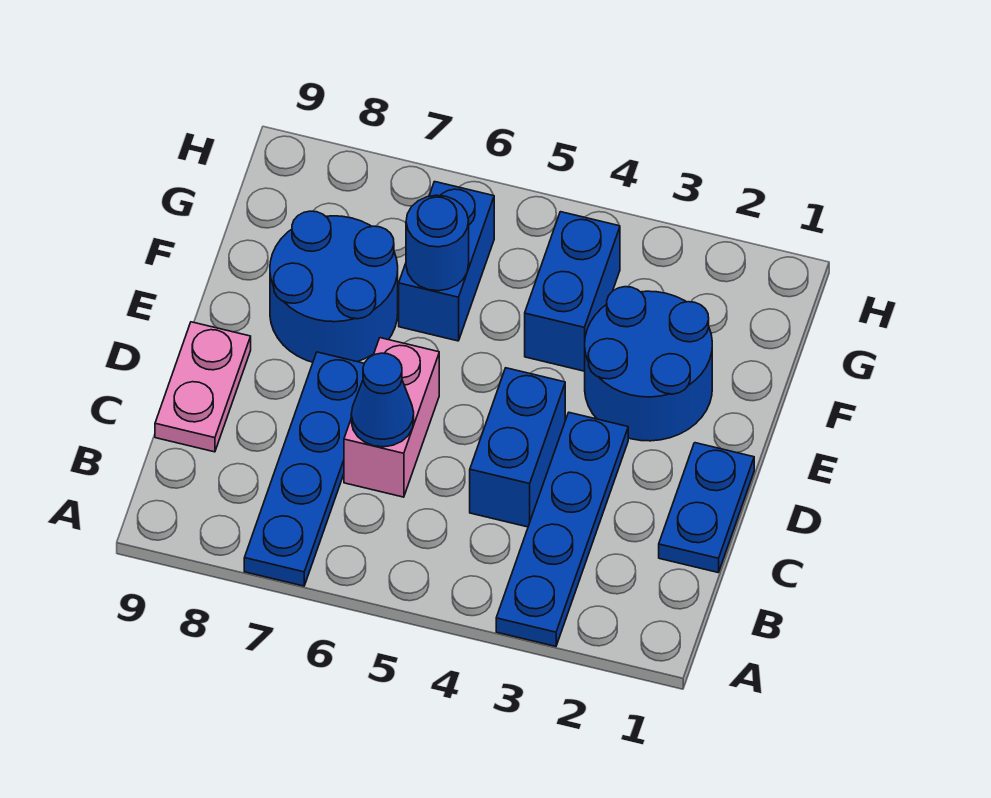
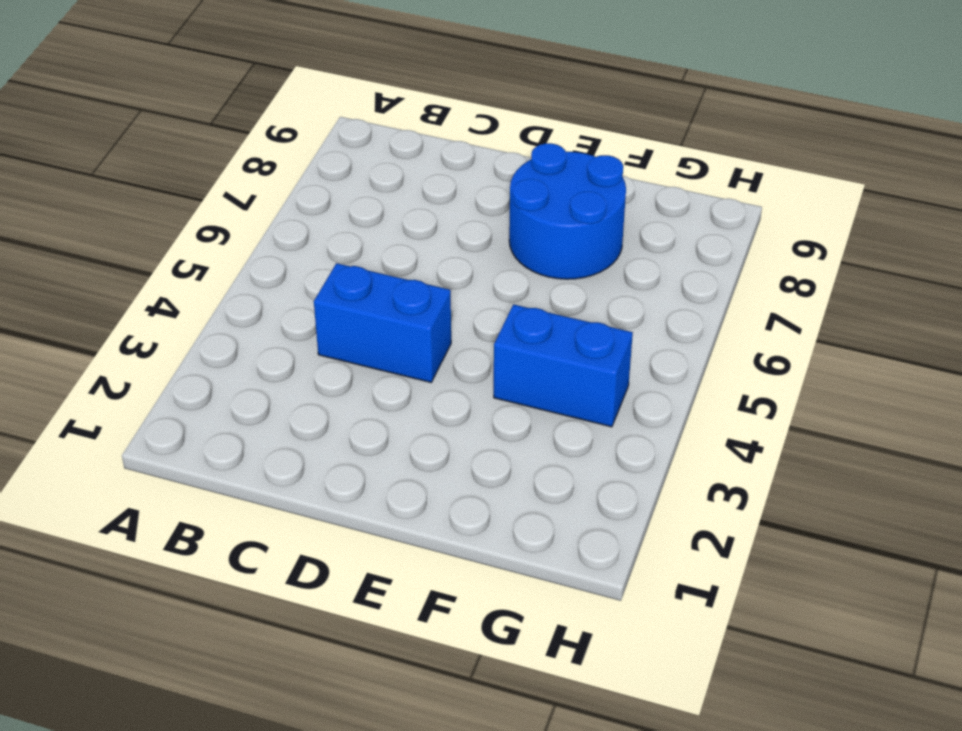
none -> blue 1x4 plate [496,413,628,646]
none -> blue 1x4 plate [244,352,364,586]
none -> blue 1x2 plate [659,443,754,572]

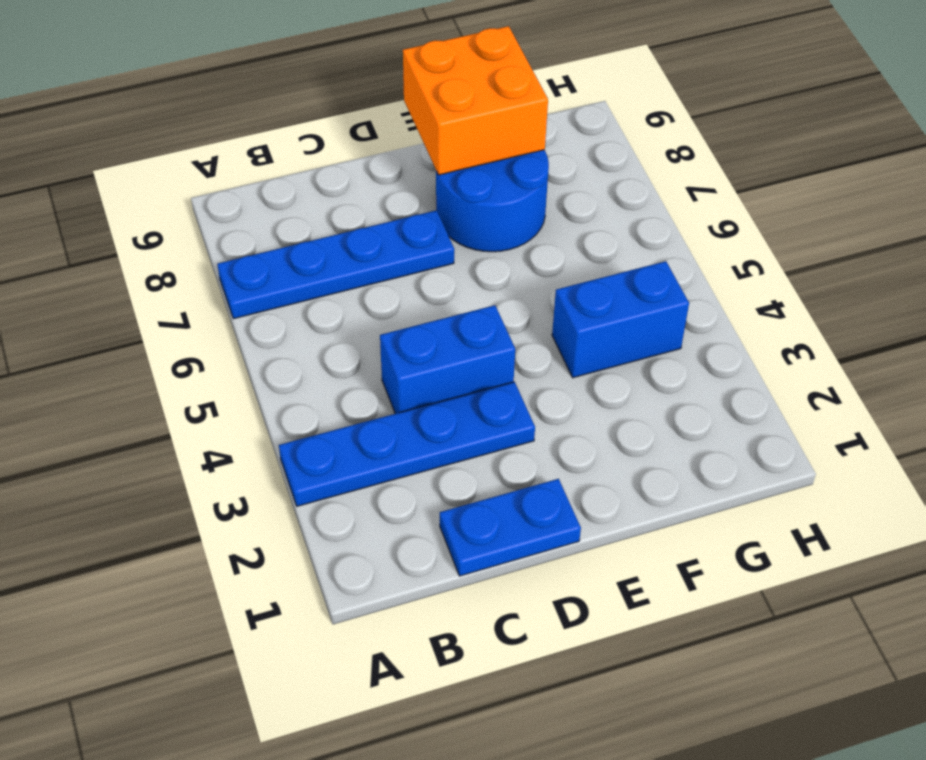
orange 2x2 brick [403,26,548,175] -> none
none -> pink 1x2 brick [344,338,439,497]
none -> pink 1x2 plate [155,322,251,452]
none -> blue 2x2 round brick [585,287,712,441]

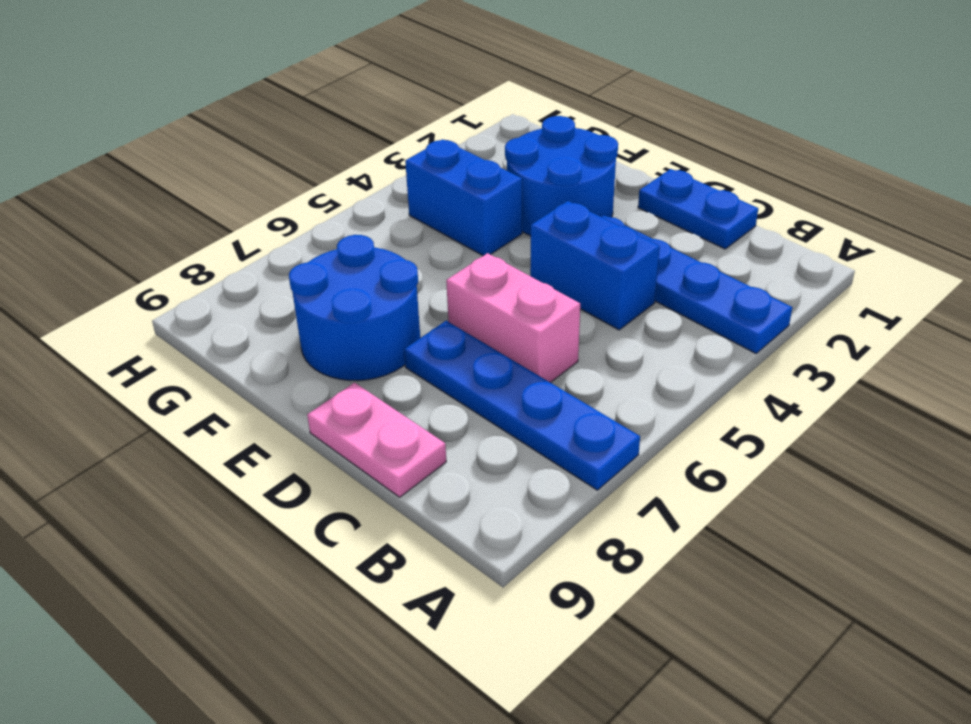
none -> blue 1x2 brick [399,182,494,341]
none -> blue 1x1 cone [351,353,414,447]
none -> blue 1x1 round brick [406,195,469,291]

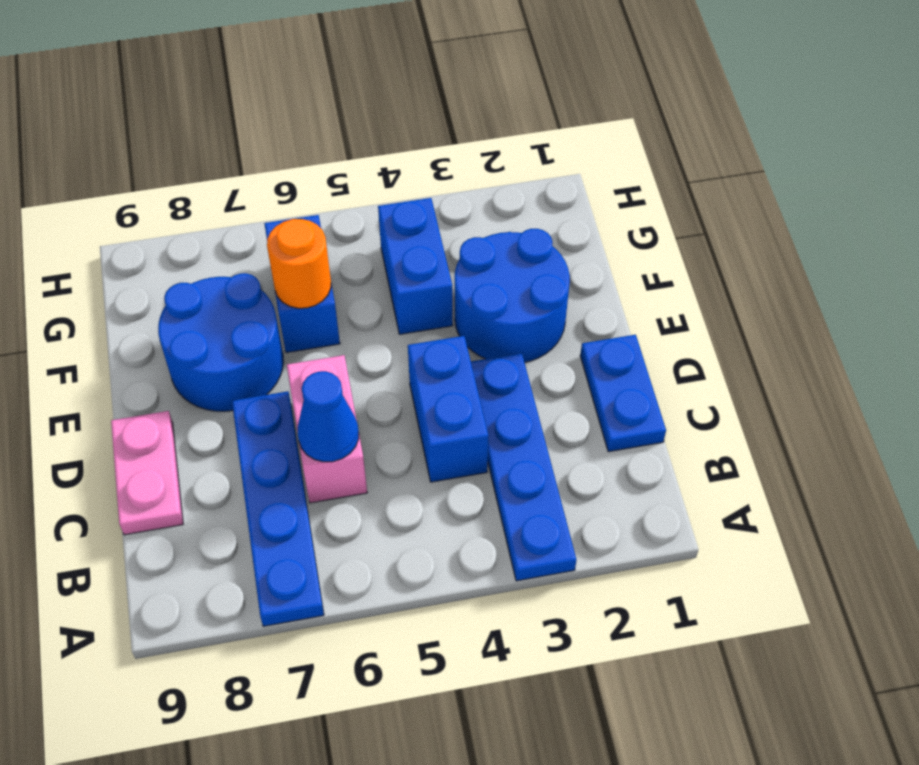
orange 1x1 round brick [267,219,331,308] -> blue 1x1 round brick [406,195,469,291]

